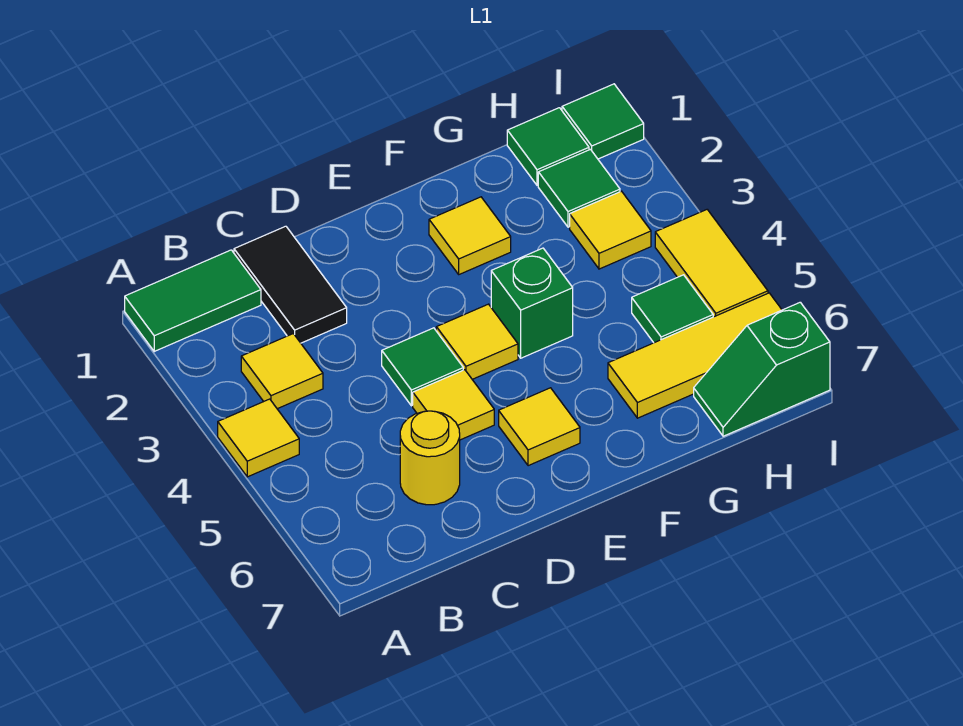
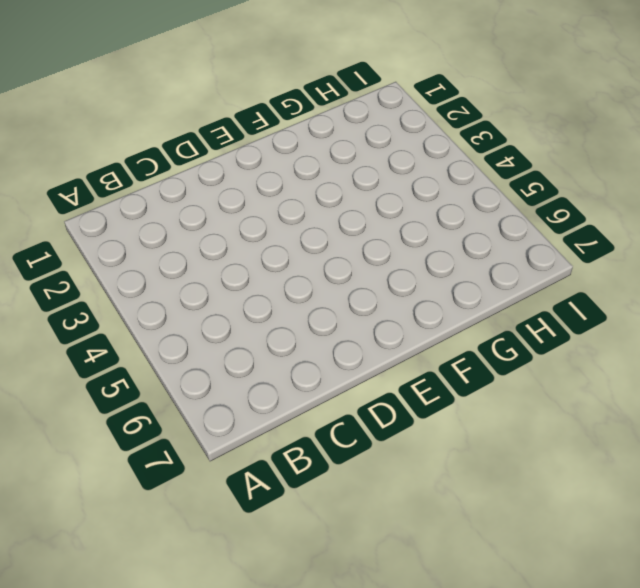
none -> green 1x2 tile [125,250,261,351]
none -> yellow 1x1 tile [218,399,299,477]
none -> yellow 1x1 tile [241,334,323,409]

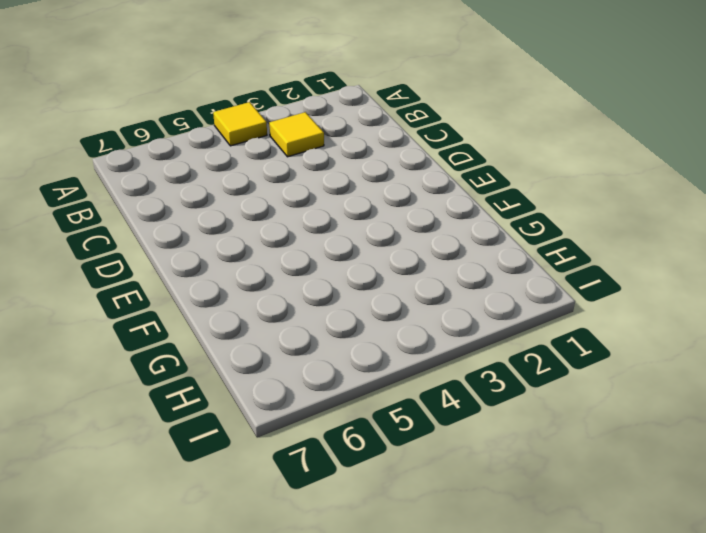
none -> green 1x2 tile [125,250,261,351]
none -> black 1x2 tile [234,226,347,343]
none -> yellow 1x1 round brick [400,411,460,505]

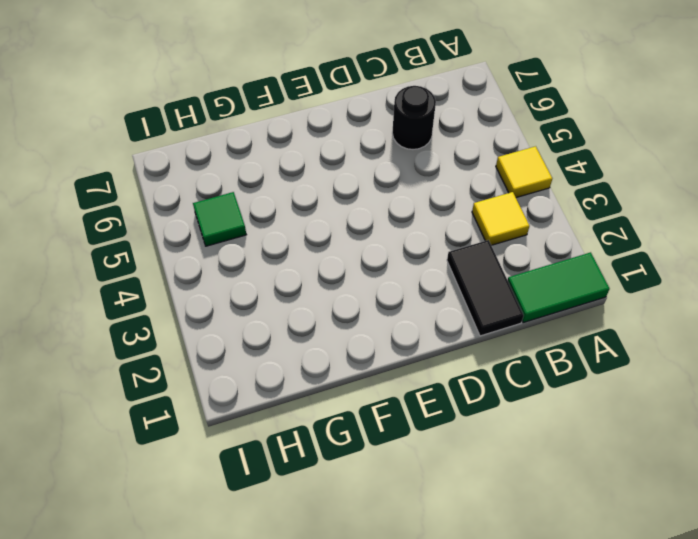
black 1x1 round brick [392,86,436,149] -> yellow 1x1 round brick [400,411,460,505]
none -> green 1x1 tile [382,328,463,406]
none -> yellow 1x1 tile [413,370,494,440]
none -> yellow 1x1 tile [436,304,518,379]

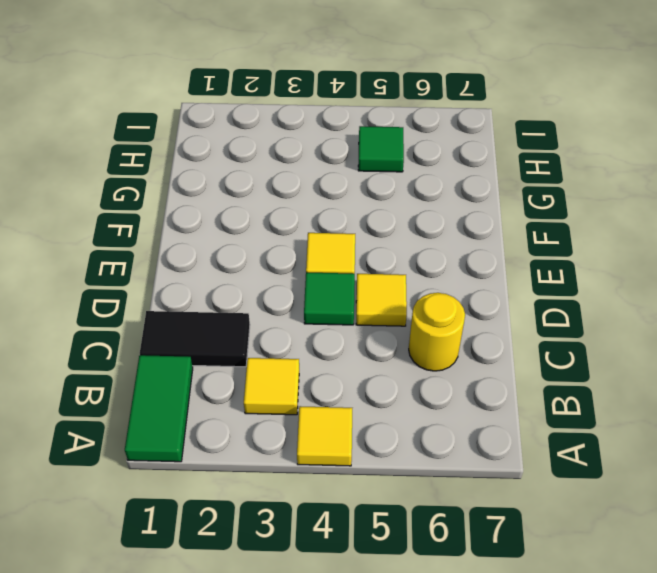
none -> yellow 1x1 tile [499,388,580,466]
none -> yellow 1x1 tile [429,197,511,274]
none -> green 1x1 brick [491,248,573,358]

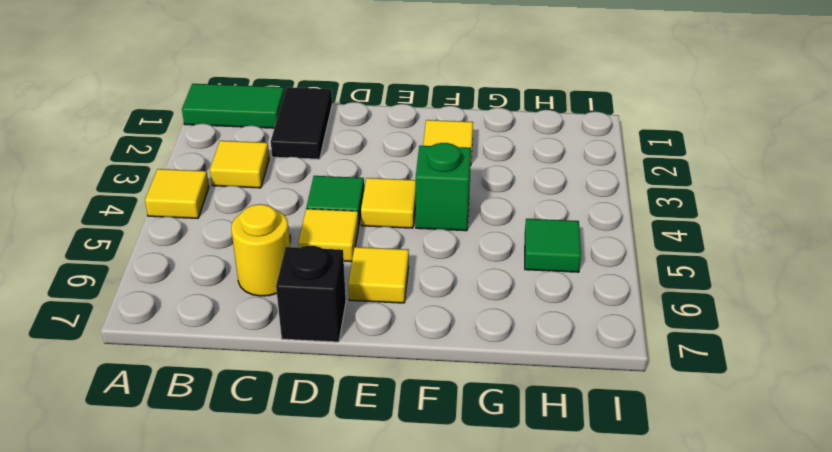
black 1x1 brick [276,246,346,342] -> none
none -> yellow 1x3 tile [608,293,782,418]
none -> green 1x1 tile [507,108,589,185]
none -> green 1x1 tile [538,149,620,227]

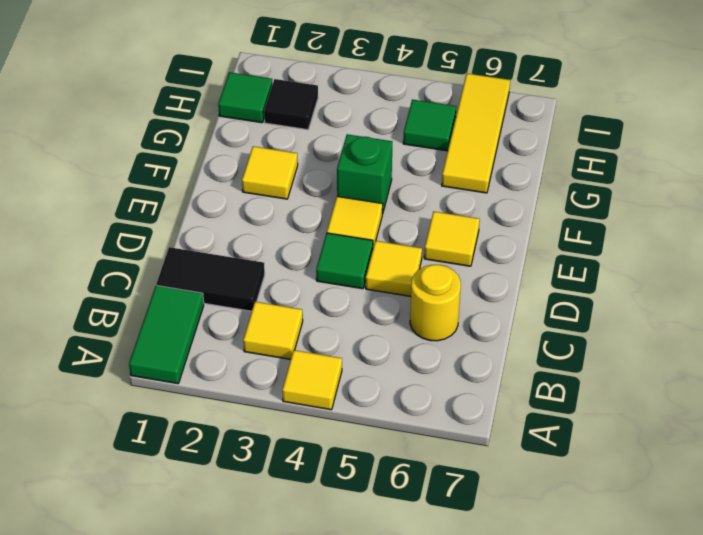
black 1x1 tile [264,79,318,130] -> green 1x1 tile [538,149,620,227]
none -> yellow 1x1 tile [570,191,651,269]
none -> green 1x2 slope [694,302,830,436]
none -> green 1x1 tile [562,84,644,159]

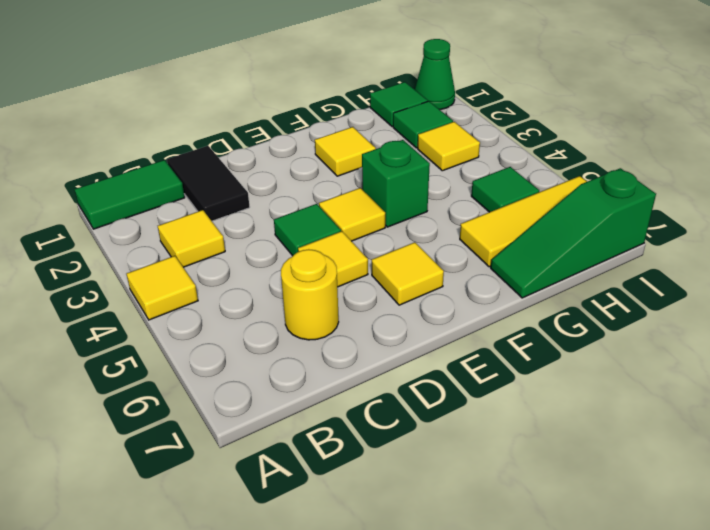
green 1x3 slope [491,168,656,298] -> green 1x2 slope [694,302,830,436]
green 1x1 cone [415,39,455,110] -> green 1x1 tile [562,84,644,159]
none -> yellow 1x2 tile [655,210,768,317]

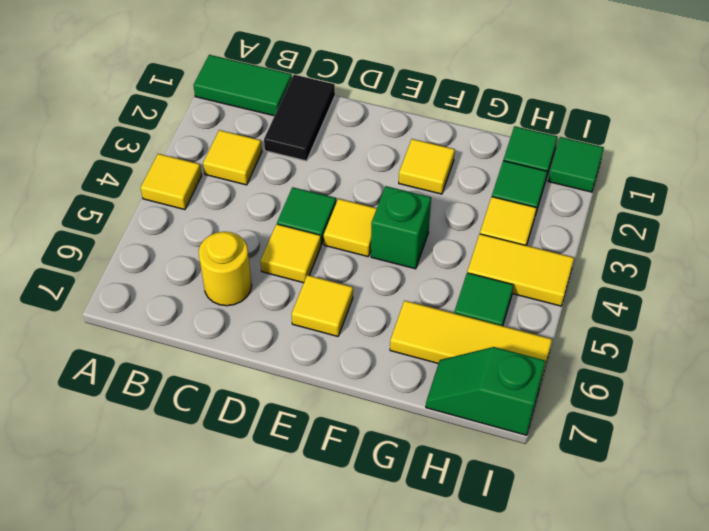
yellow 1x2 tile [467,234,574,306] -> yellow 1x2 tile turned to [655,210,768,317]

